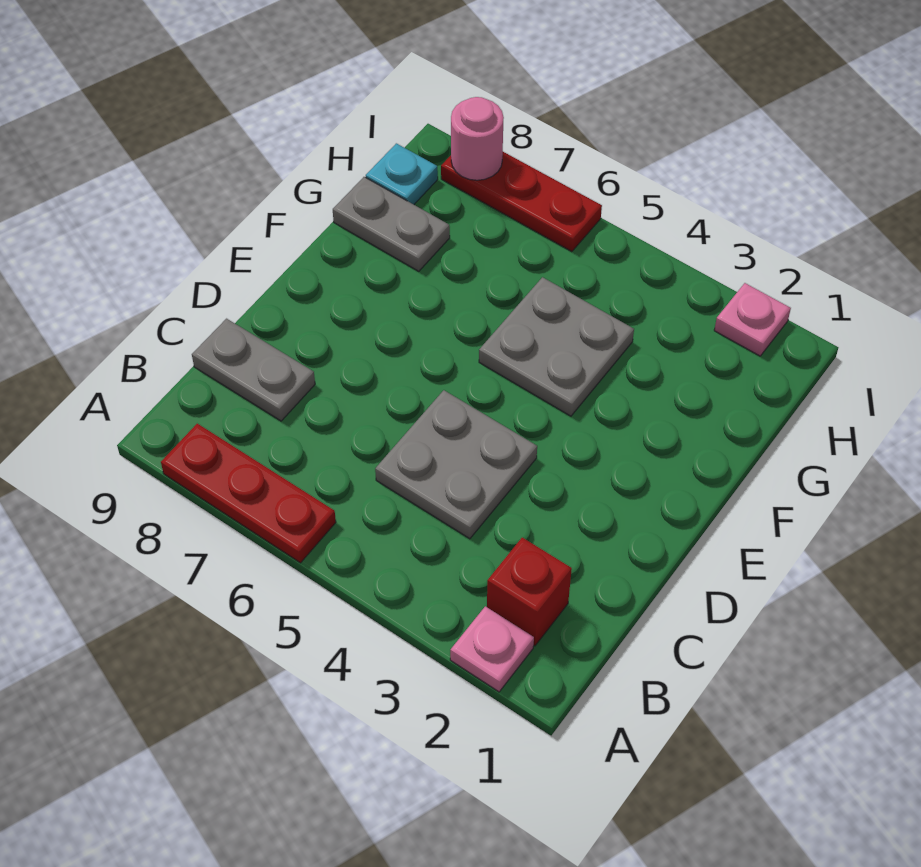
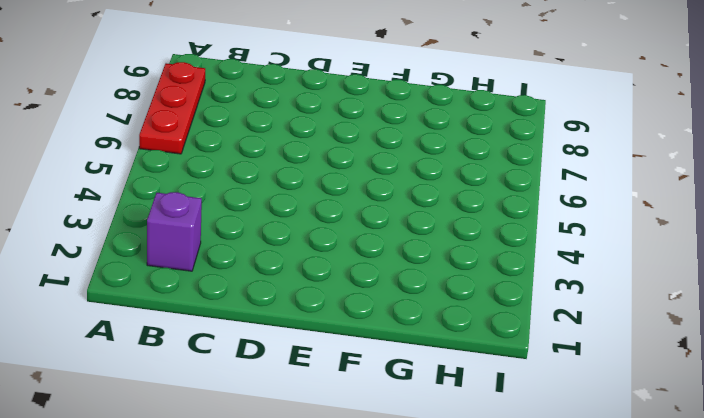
purple 1x1 brick [147,192,202,271] -> red 1x1 brick [487,538,572,646]
none -> pink 1x1 plate [450,606,534,692]
none -> grey 2x2 plate [375,390,537,539]

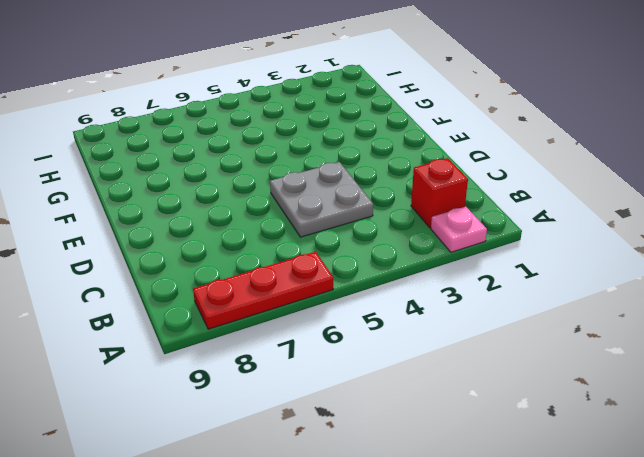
none -> grey 1x2 plate [192,319,315,421]
none -> grey 2x2 plate [479,277,634,416]

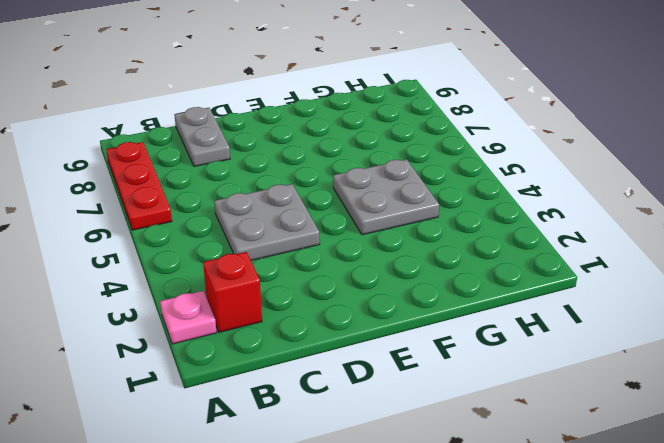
none -> grey 1x2 plate [333,177,450,271]
none -> cyan 1x1 plate [366,143,438,204]

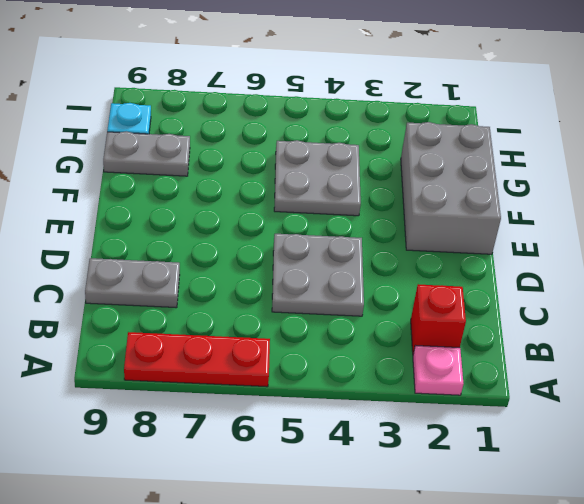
grey 2x3 brick [401,122,501,254] -> none
none -> pink 1x1 plate [714,283,791,356]
none -> red 1x3 plate [441,152,602,252]

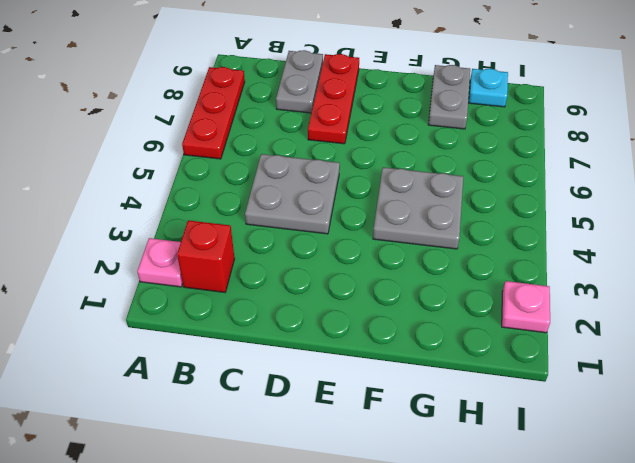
red 1x3 plate [308,54,359,144] -> red 1x3 plate moved to [441,152,602,252]
none -> pink 1x1 round brick [451,97,504,180]

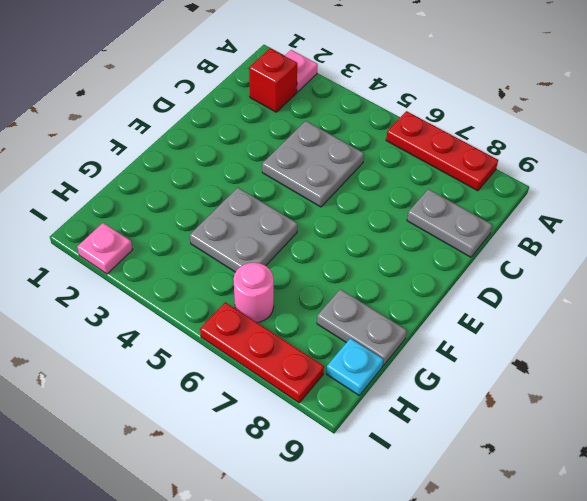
pink 1x1 round brick [233,263,274,322] -> pink 1x1 round brick moved to [451,97,504,180]

